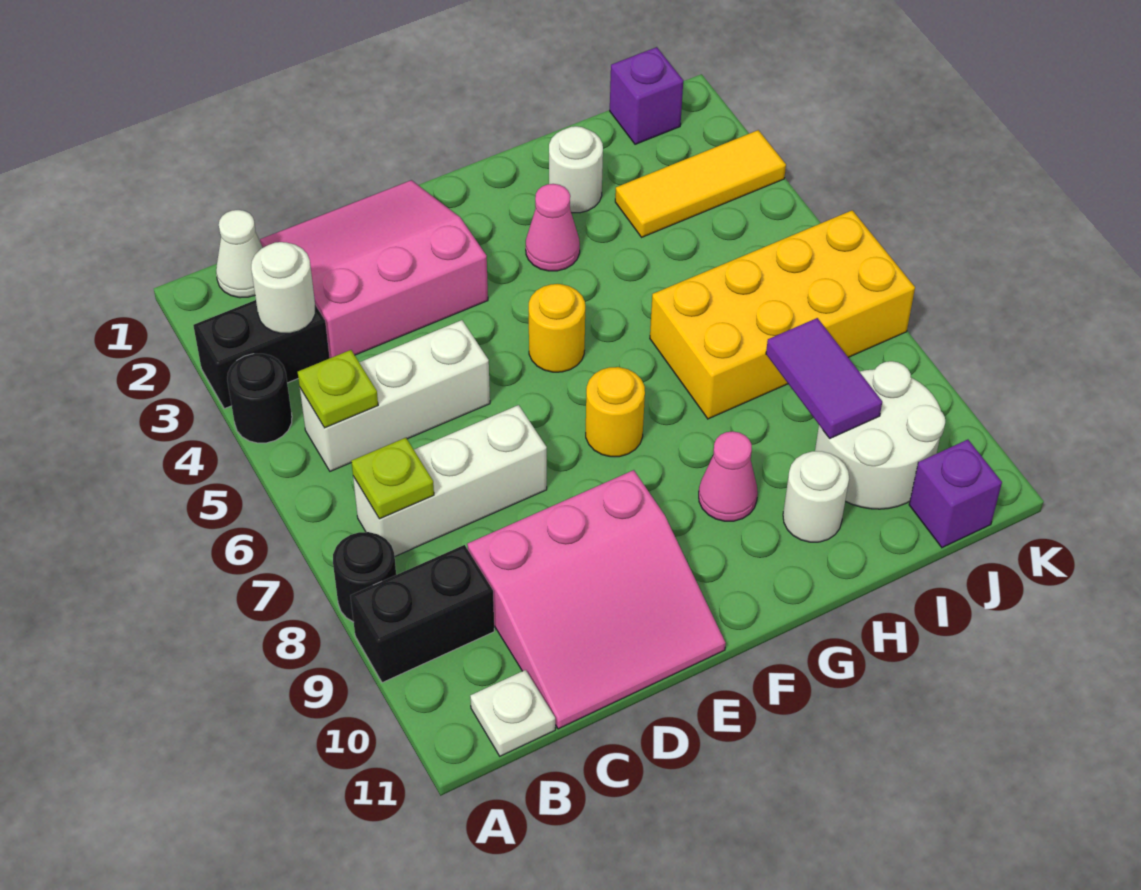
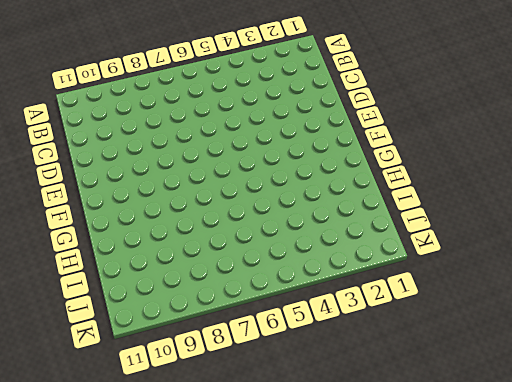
none -> black 1x2 brick [193,300,330,409]
none -> black 1x1 round brick [227,354,292,443]
none -> black 1x1 round brick [333,532,396,622]

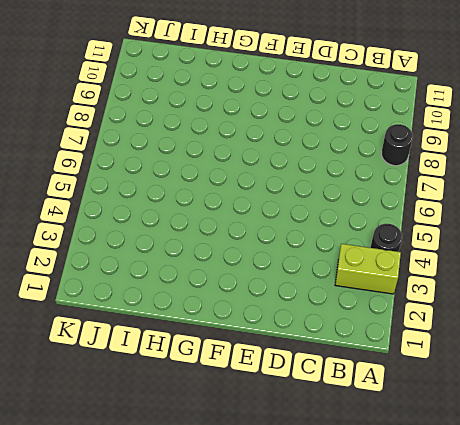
lime 1x2 brick [335,244,401,294] -> black 1x2 brick [193,300,330,409]
none -> black 1x2 brick [350,545,494,683]
none -> white 1x1 cone [216,210,263,298]
none -> white 1x3 brick [300,320,490,471]

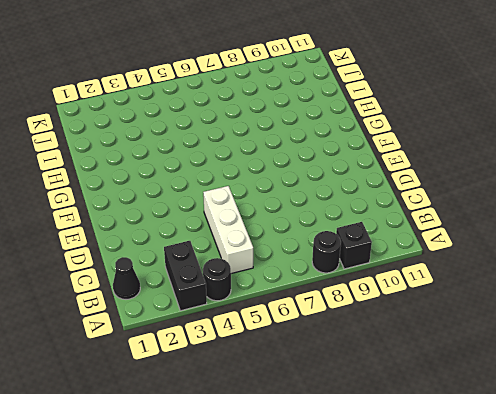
black 1x1 brick [336,222,372,269] -> black 1x2 brick [350,545,494,683]
black 1x1 cone [113,257,140,299] -> white 1x1 cone [216,210,263,298]
none -> white 1x3 brick [353,405,547,556]
none -> white 1x1 plate [470,670,555,756]
none -> pink 3x3 slope [260,180,488,358]

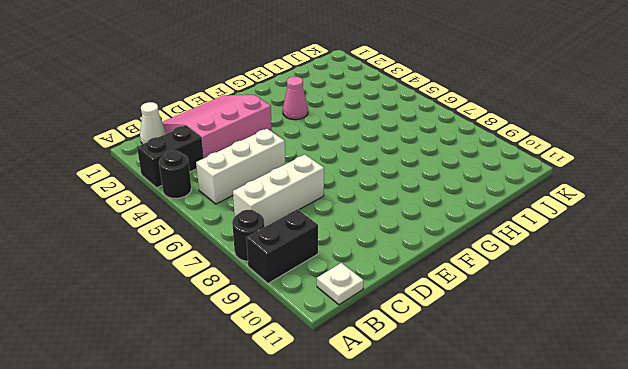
none -> pink 3x3 slope [467,470,726,729]
none -> yellow 1x1 round brick [529,284,585,372]
none -> yellow 1x1 round brick [586,367,645,457]

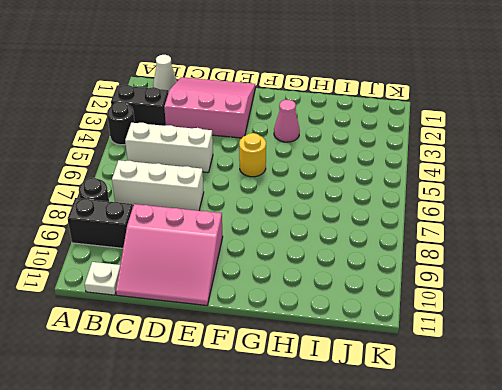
none -> yellow 1x1 round brick [586,367,645,457]
none -> pink 1x1 cone [699,431,758,521]
none -> white 1x1 round brick [549,126,603,213]

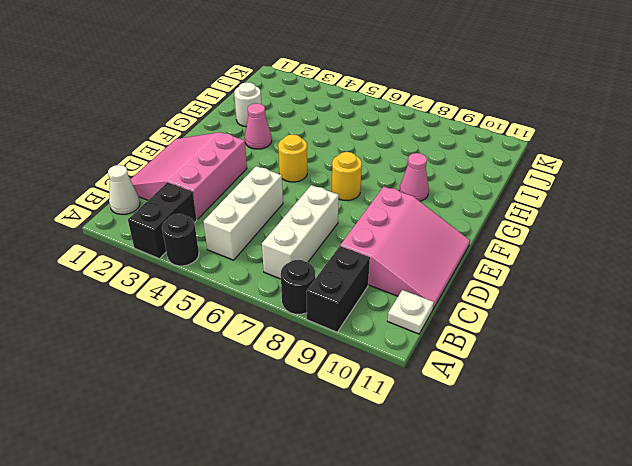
none -> yellow 2x4 brick [650,210,915,419]
none -> white 1x1 round brick [783,451,849,542]
none -> yellow 1x3 tile [615,130,786,237]

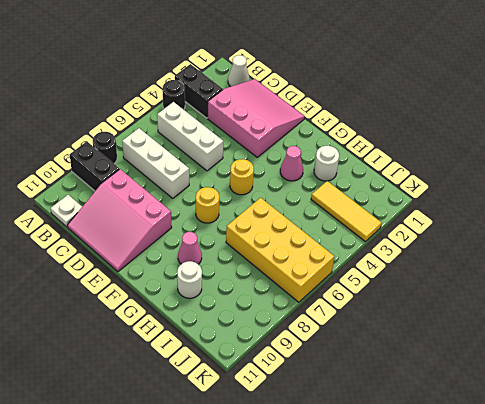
none -> white 2x2 round brick [815,361,945,509]
none -> purple 1x1 brick [610,47,683,144]
none -> purple 1x1 brick [909,440,1002,548]

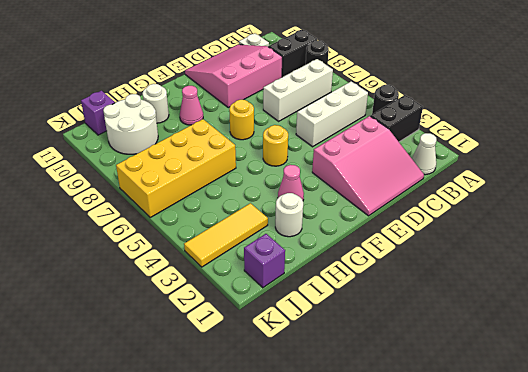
none -> white 1x1 round brick [251,242,315,333]
none -> lime 1x1 plate [298,350,378,428]
none -> lime 1x1 plate [351,438,434,519]

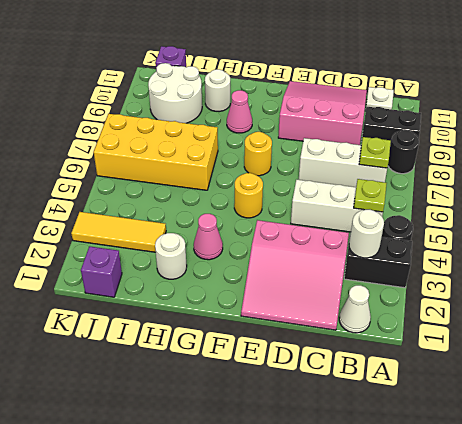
none -> purple 1x2 tile [766,318,882,439]

